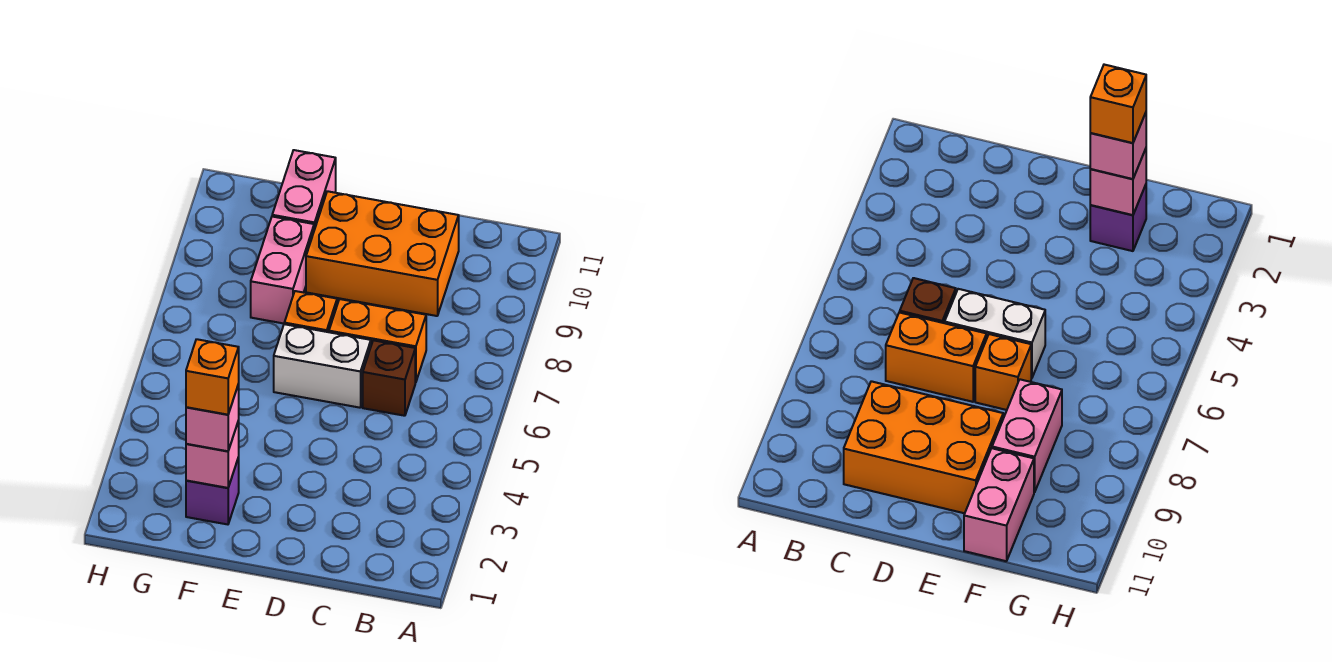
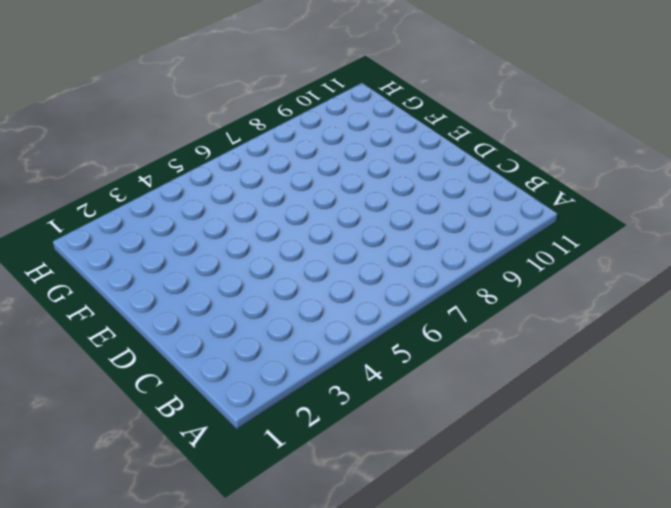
none -> brown 1x1 brick [363,340,415,416]
none -> orange 1x2 brick [329,299,426,383]

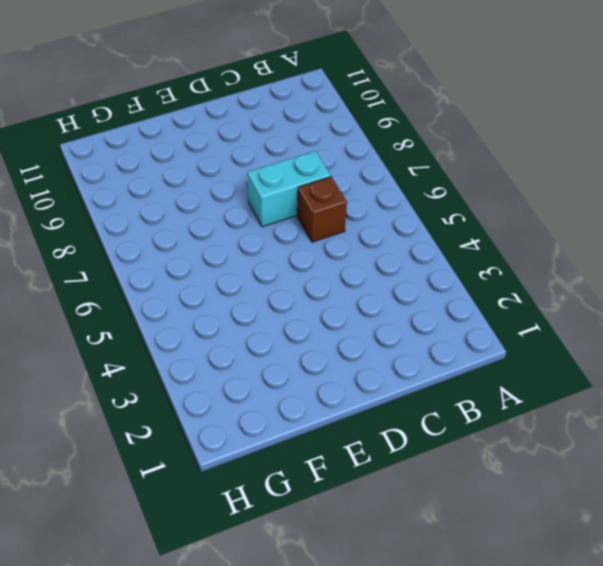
cyan 1x2 brick [247,151,331,227] -> orange 1x2 brick [329,299,426,383]
none -> orange 2x3 brick [306,191,459,316]
none -> white 1x2 brick [274,324,371,408]

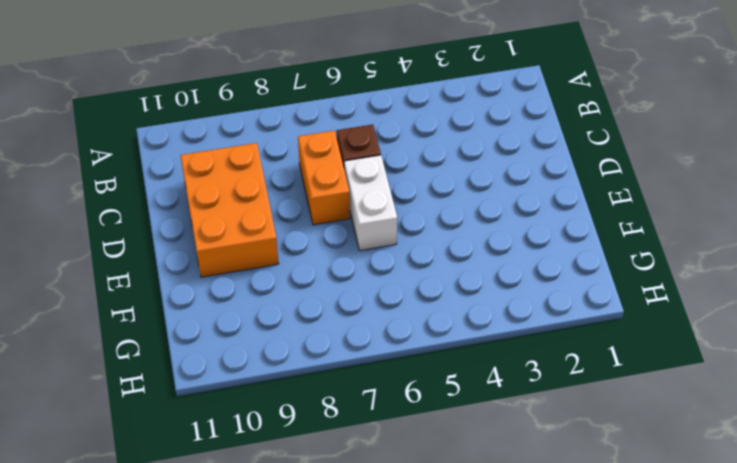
none -> orange 1x1 brick [284,291,337,332]
none -> purple 1x1 brick [186,457,239,524]

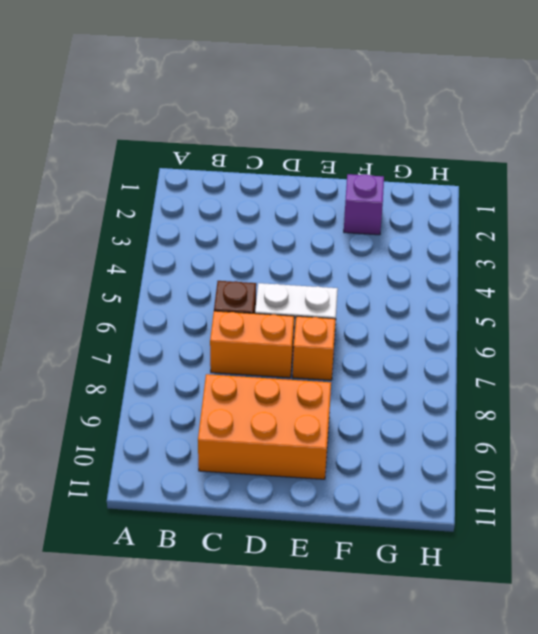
none -> pink 1x2 brick [251,217,314,323]
none -> pink 1x2 brick [272,150,336,230]

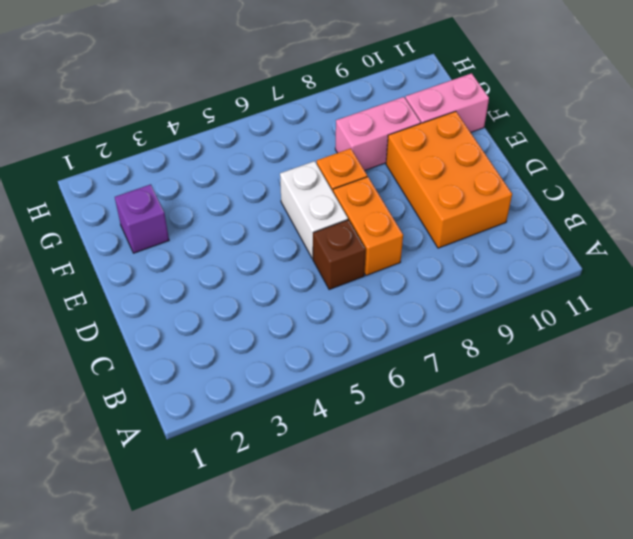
none -> pink 1x1 brick [186,421,239,488]
none -> pink 1x1 brick [186,384,239,451]

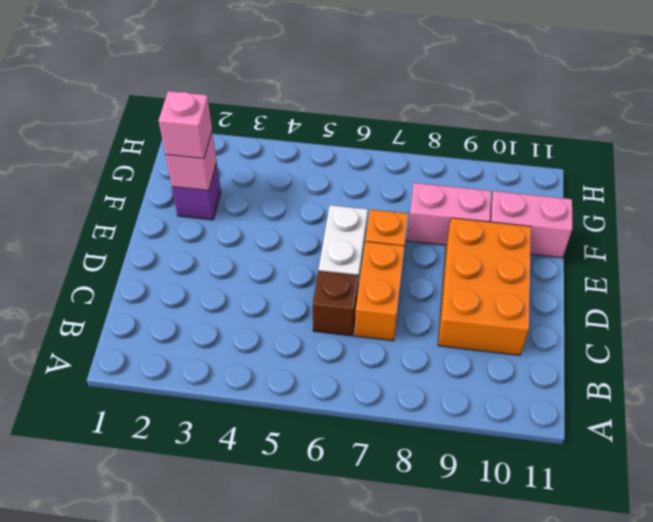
none -> orange 1x1 brick [186,339,239,415]

